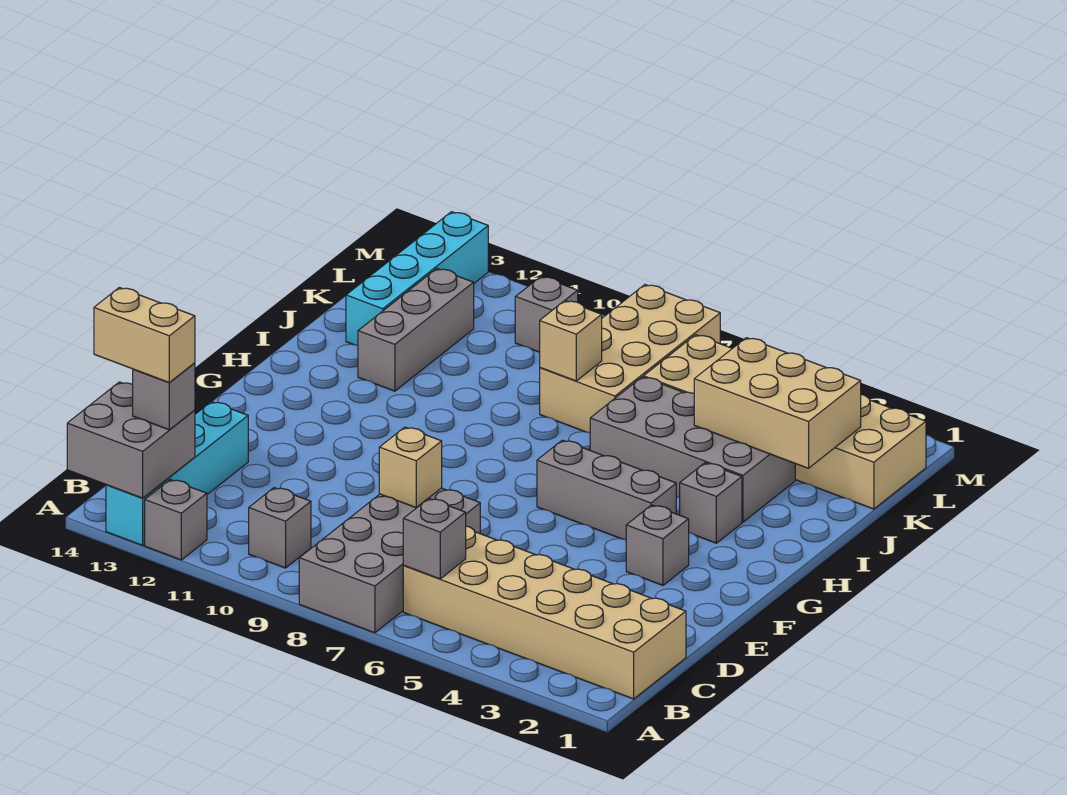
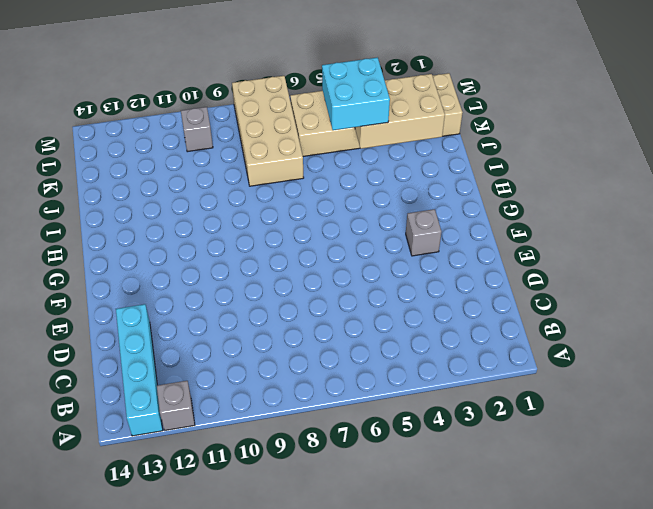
cyan 2x2 brick [322,57,390,130] -> none
none -> grey 2x4 brick [299,488,480,633]
none -> tan 2x6 brick [403,526,686,699]
none -> grey 1x1 brick [249,488,311,568]

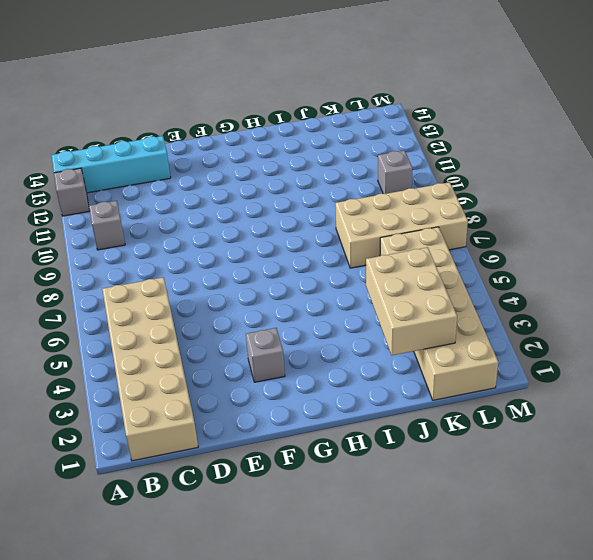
none -> grey 2x4 brick [299,488,480,633]
none -> grey 1x3 brick [537,440,676,540]
none -> grey 1x1 brick [680,463,742,543]

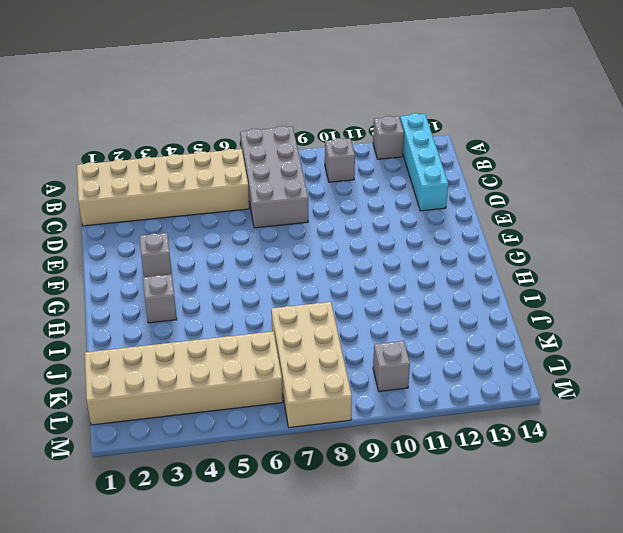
none -> grey 1x3 brick [537,440,676,540]
none -> grey 2x4 brick [590,377,795,522]
none -> grey 1x3 brick [358,269,474,391]

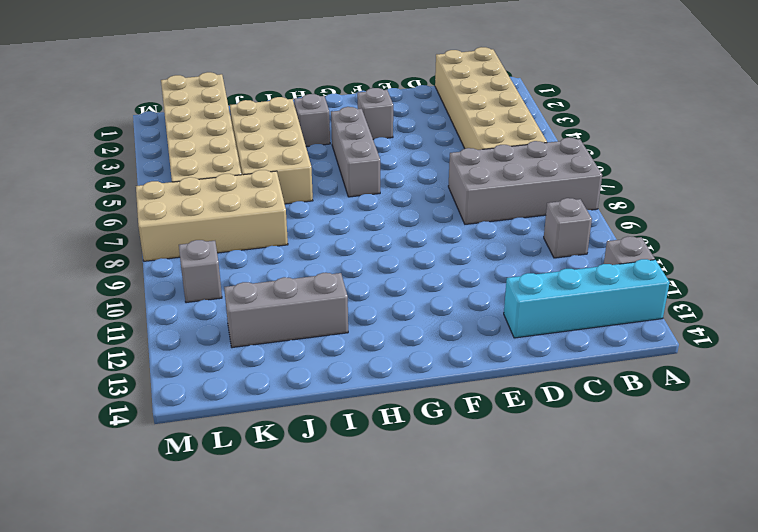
tan 2x4 brick [230,97,313,204] -> grey 2x4 brick [590,377,795,522]
none -> cyan 1x4 brick [346,212,488,345]
none -> grey 2x2 brick [67,382,195,498]
none -> grey 1x1 brick [403,499,466,579]

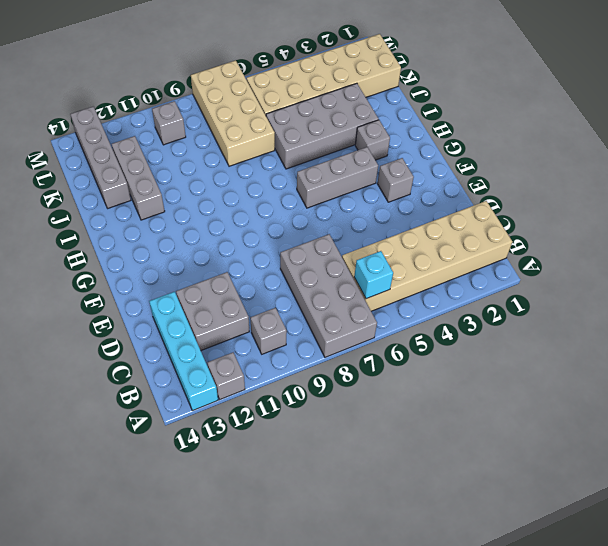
cyan 1x1 brick [354,251,393,299] -> grey 1x1 brick [403,499,466,579]
grey 2x2 brick [176,272,249,350] -> grey 2x2 brick moved to [67,382,195,498]
grey 1x4 brick [70,106,131,208] -> cyan 1x4 brick [346,212,488,345]
none -> tan 1x1 brick [379,427,442,508]
none -> tan 2x3 brick [694,338,861,468]
none -> tan 1x1 brick [540,301,602,381]

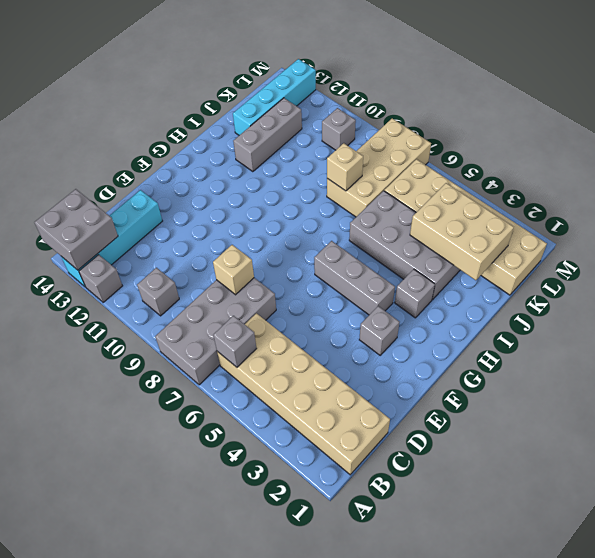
none -> grey 1x1 brick [133,363,195,430]
none -> tan 1x2 brick [94,288,195,382]

